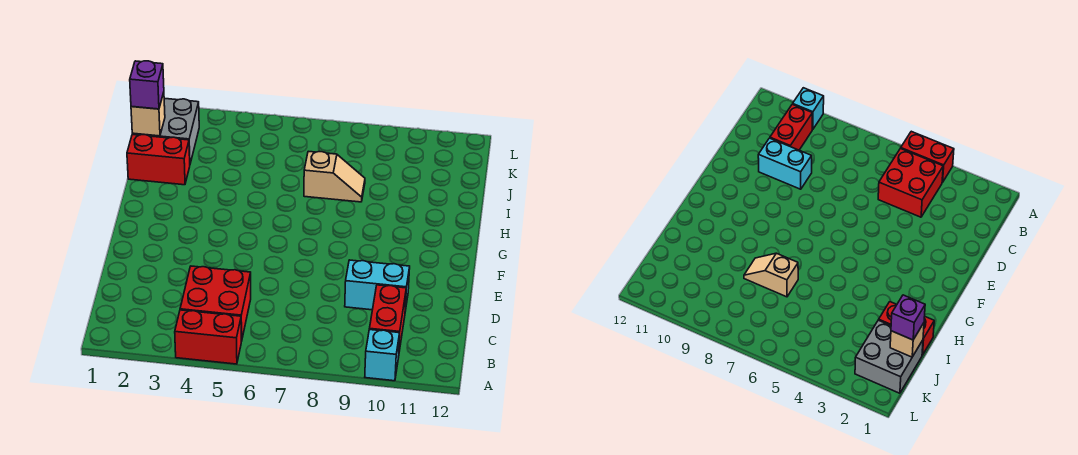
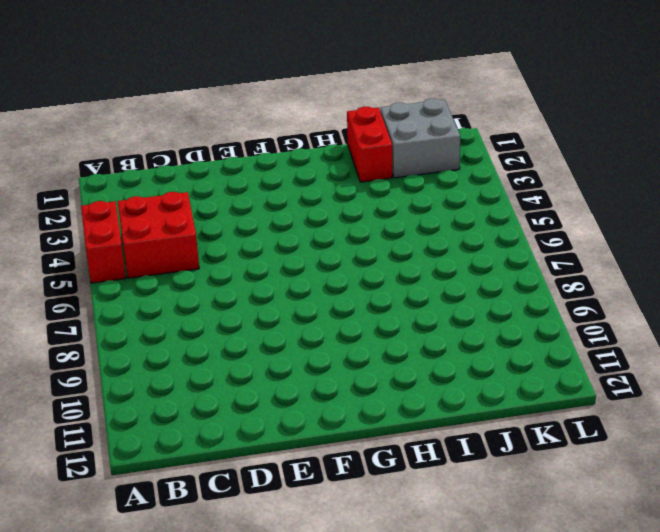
none -> cyan 1x1 brick [365,330,400,381]
none -> red 1x2 brick [369,285,406,357]

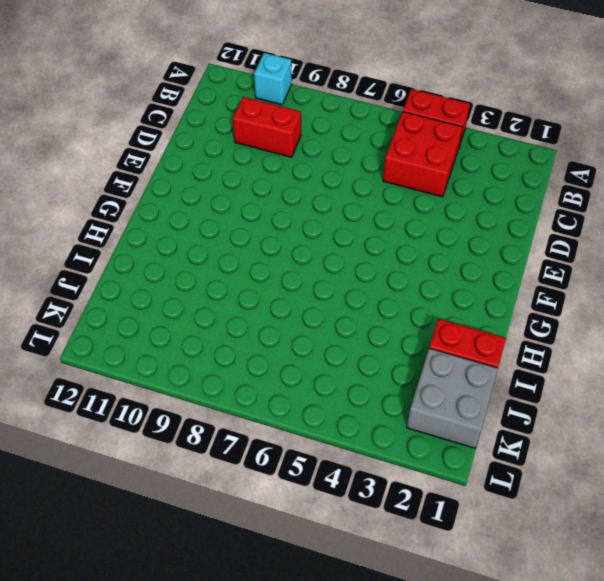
red 1x2 brick [233,97,301,157] -> red 1x2 brick turned to [369,285,406,357]
none -> cyan 1x2 brick [345,260,410,311]
none -> tan 1x2 slope [304,151,365,202]

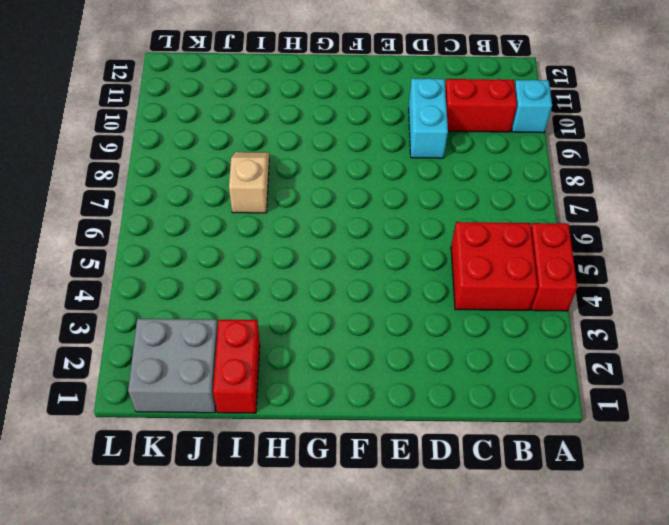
none -> tan 1x1 brick [131,92,165,136]
none -> purple 1x1 brick [130,61,164,109]

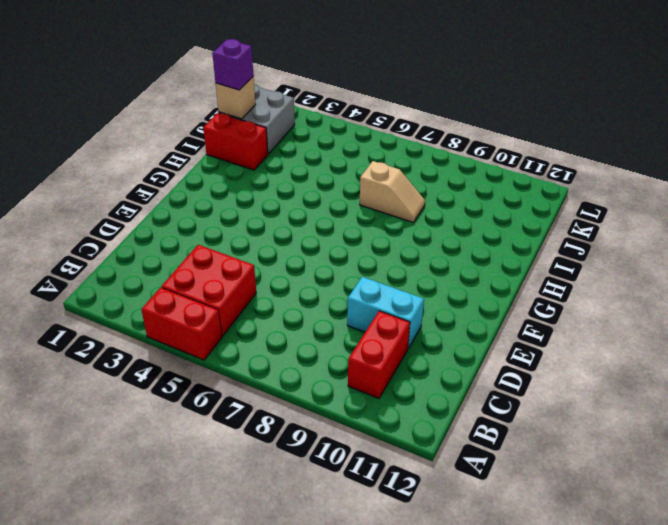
none -> cyan 1x1 brick [365,330,400,381]

